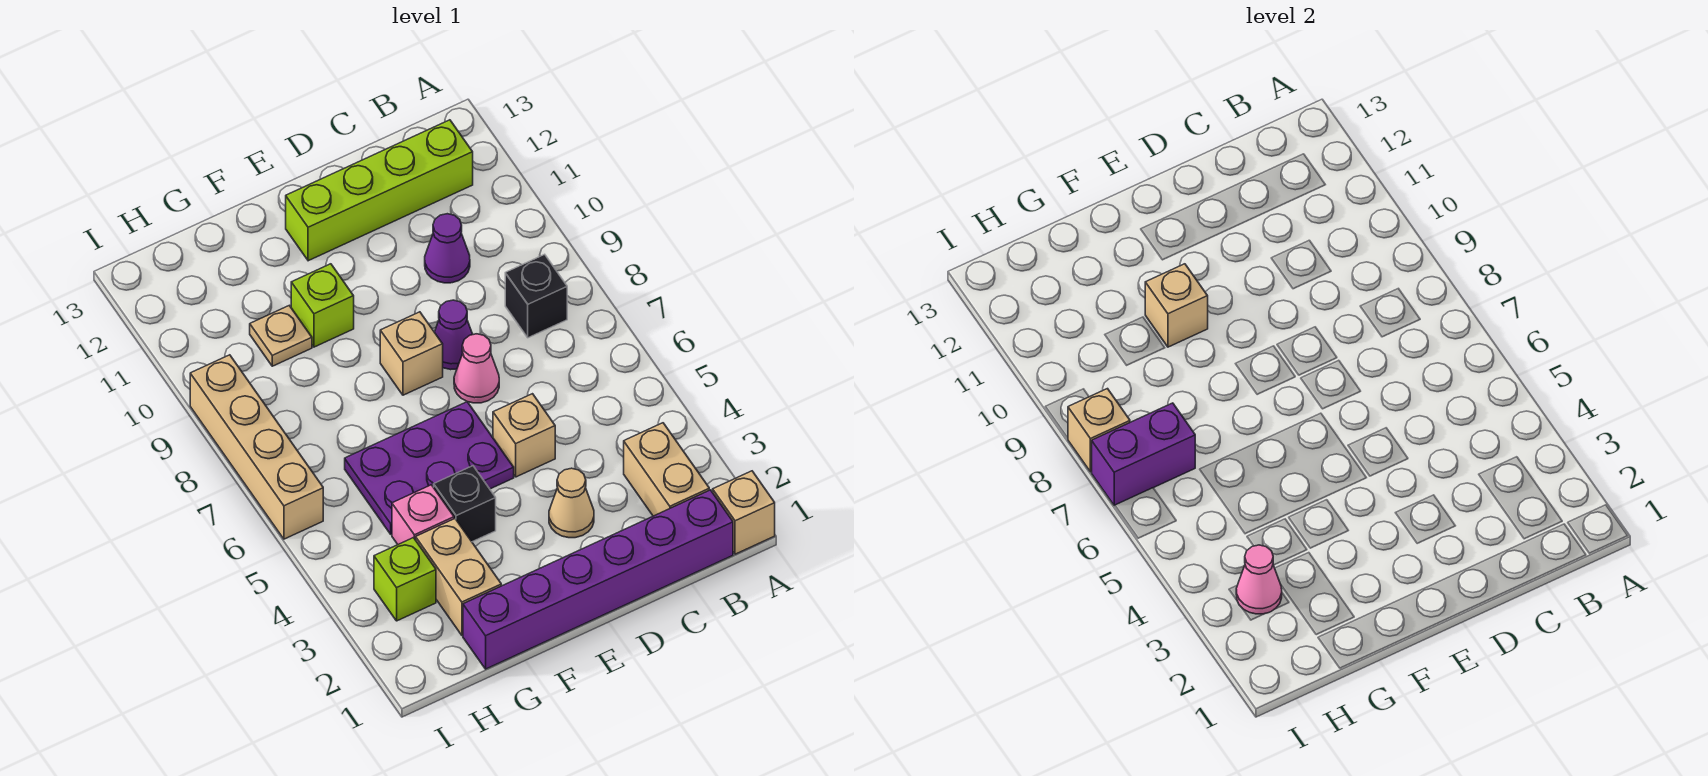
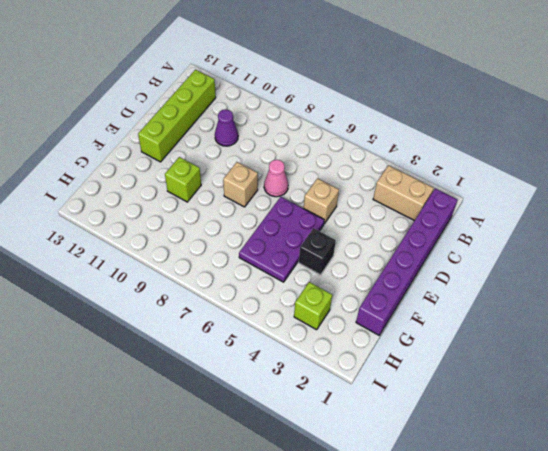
none -> tan 1x1 brick [713,471,775,554]
none -> black 1x1 brick [505,254,567,338]
none -> tan 1x1 cone [549,468,594,538]

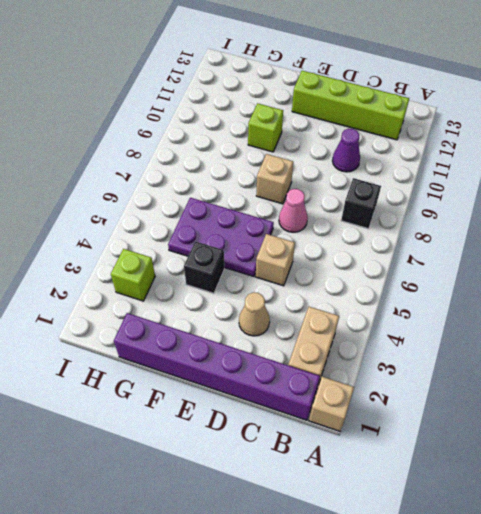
none -> purple 1x1 cone [435,300,473,370]
none -> tan 1x2 brick [416,519,501,635]
none -> pink 1x1 brick [392,485,454,544]

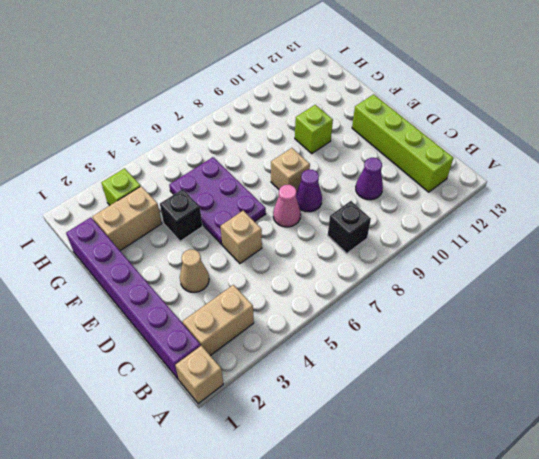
none -> pink 1x1 brick [392,485,454,544]
none -> tan 1x1 plate [250,306,312,366]
none -> tan 1x4 brick [190,355,323,539]

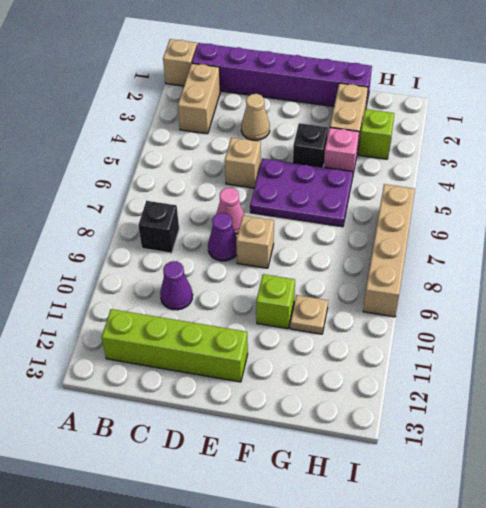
none -> tan 1x1 brick [1145,264,1208,347]
none -> pink 1x1 cone [1236,545,1282,614]
none -> purple 1x2 brick [1091,403,1195,505]

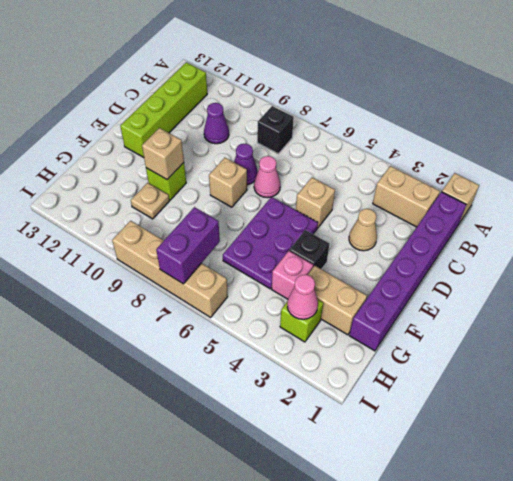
none -> tan 1x1 brick [1068,389,1130,472]

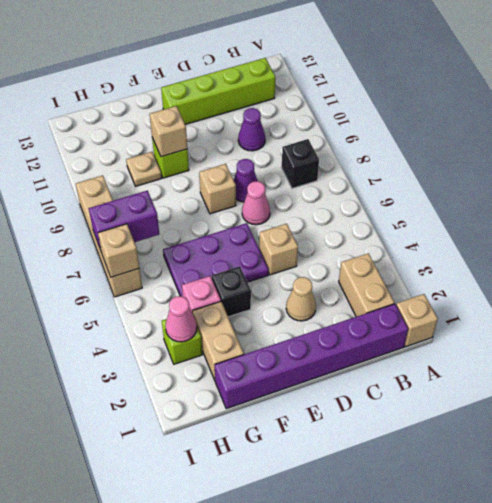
tan 1x1 brick [98,224,139,277] -> tan 1x1 brick moved to [1068,389,1130,472]

